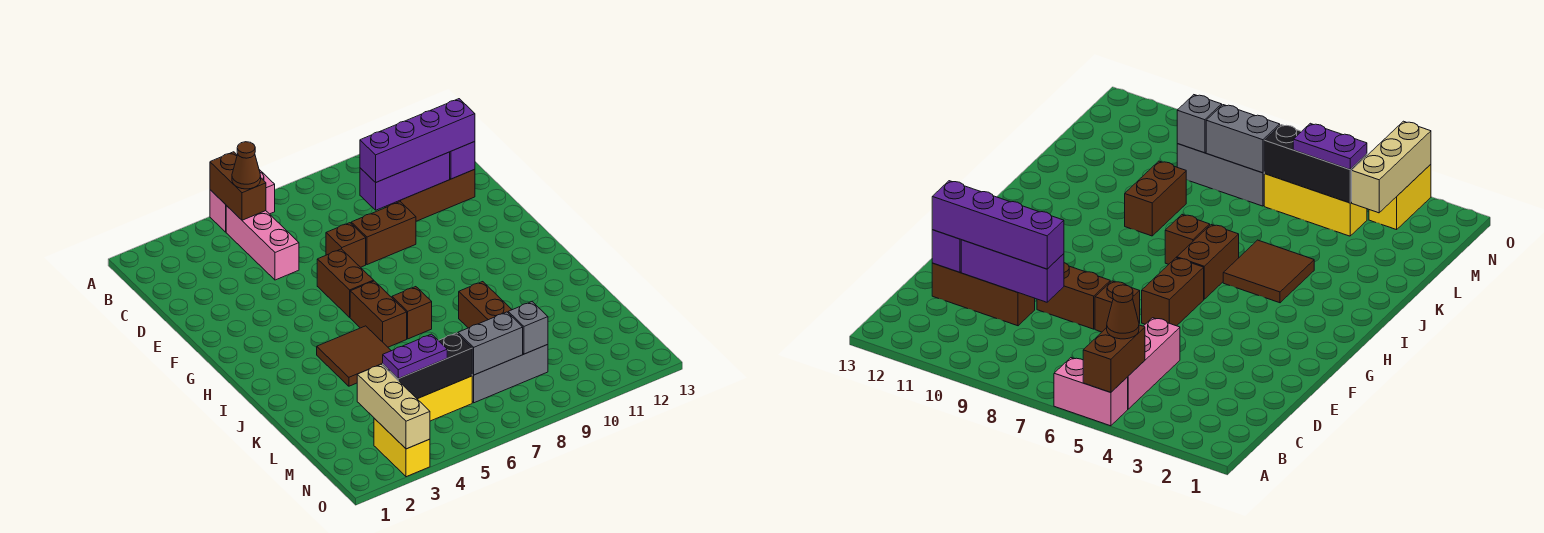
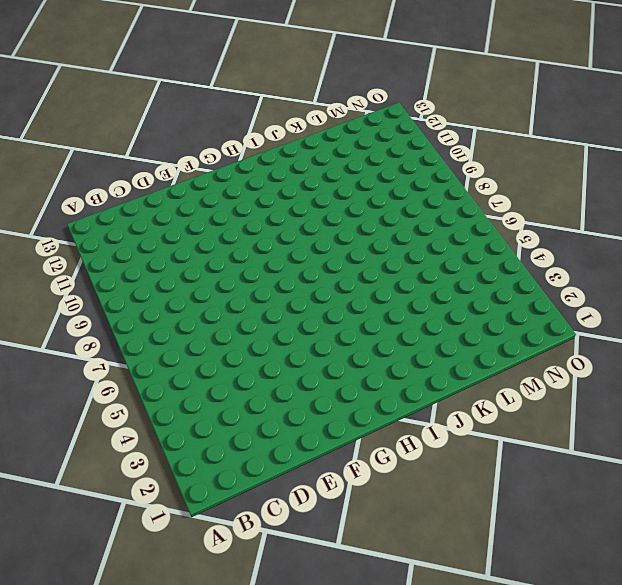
none -> pink 1x2 brick [210,170,275,232]
none -> pink 1x3 brick [226,206,299,280]
none -> brown 1x3 brick [385,169,475,221]

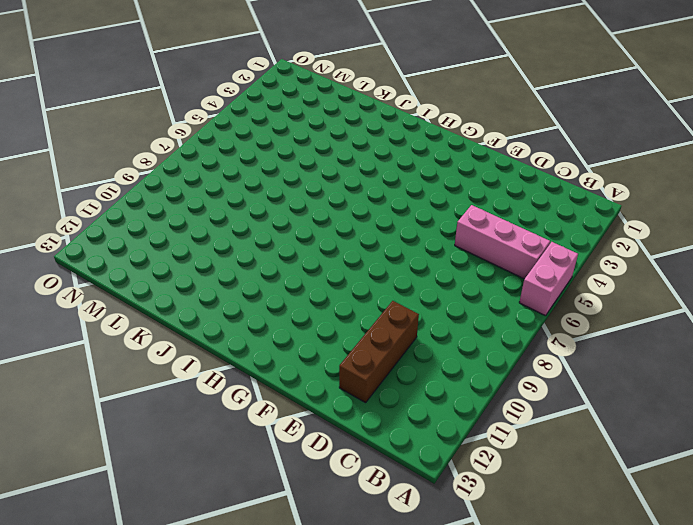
none -> brown 1x1 brick [326,223,366,267]
none -> brown 1x2 brick [351,202,416,265]
none -> brown 1x2 brick [317,249,374,317]

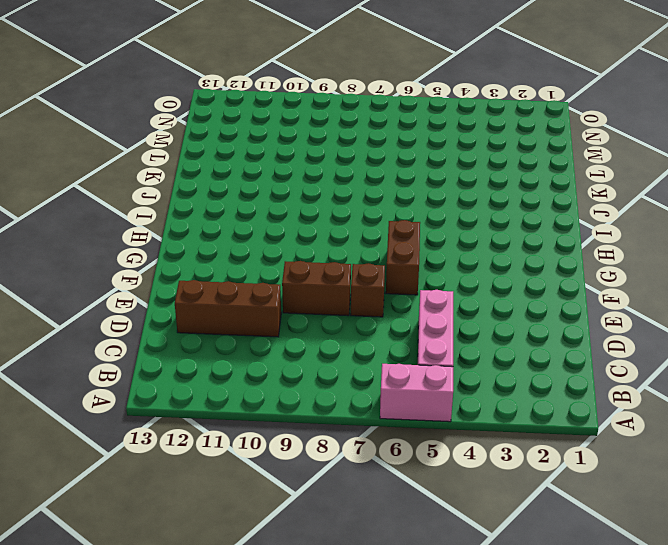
none -> brown 1x2 brick [350,281,407,347]
none -> brown 2x2 tile [317,326,391,386]
none -> brown 1x1 brick [392,287,432,339]

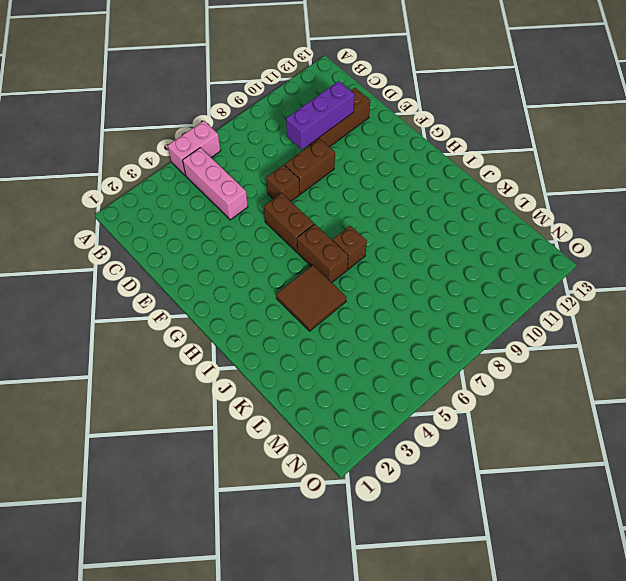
none -> brown 1x2 brick [459,282,512,328]
none -> yellow 1x3 brick [418,376,472,421]
none -> grey 1x3 brick [472,345,548,403]

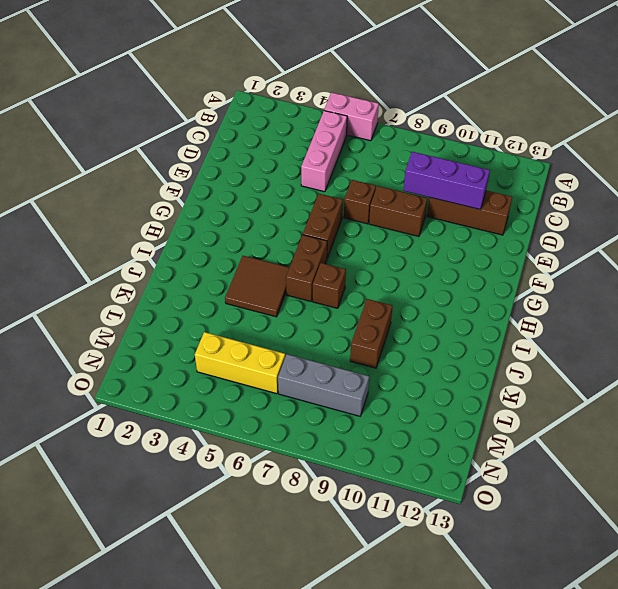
none -> yellow 1x2 brick [374,418,430,477]
none -> brown 1x2 brick [210,152,266,220]
none -> purple 1x1 brick [450,142,475,179]

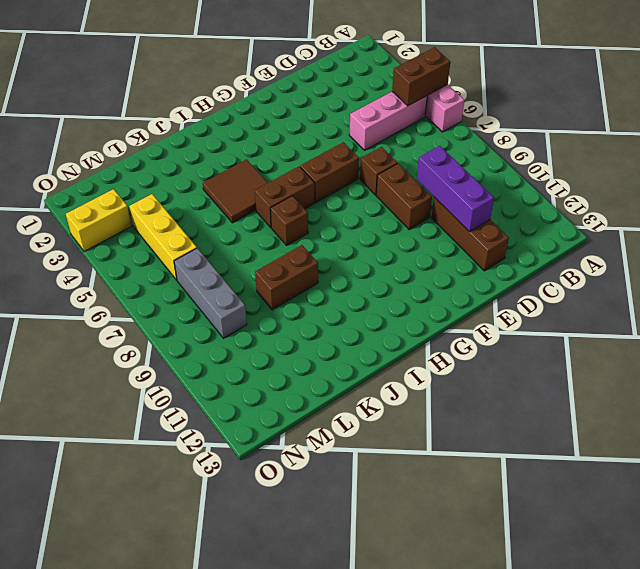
none -> purple 1x1 brick [450,142,475,179]
none -> tan 1x3 brick [357,364,430,449]
none -> black 1x3 brick [383,333,472,399]

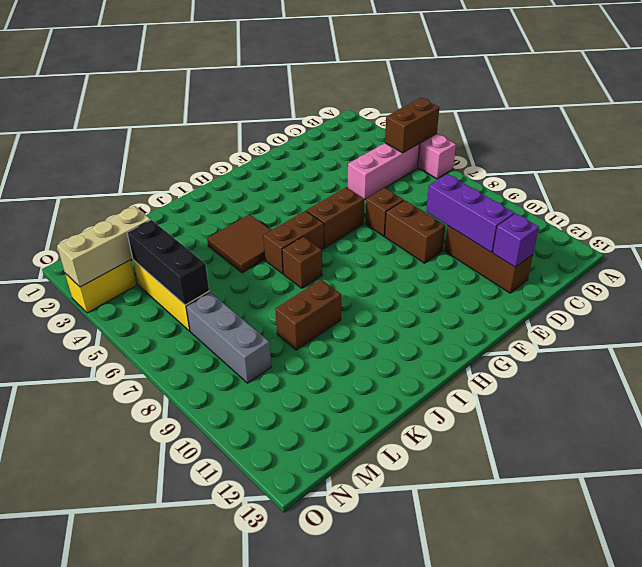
none -> grey 1x2 brick [458,312,523,375]
none -> grey 1x1 brick [508,302,548,354]
none -> brown 1x1 cone [232,142,261,189]

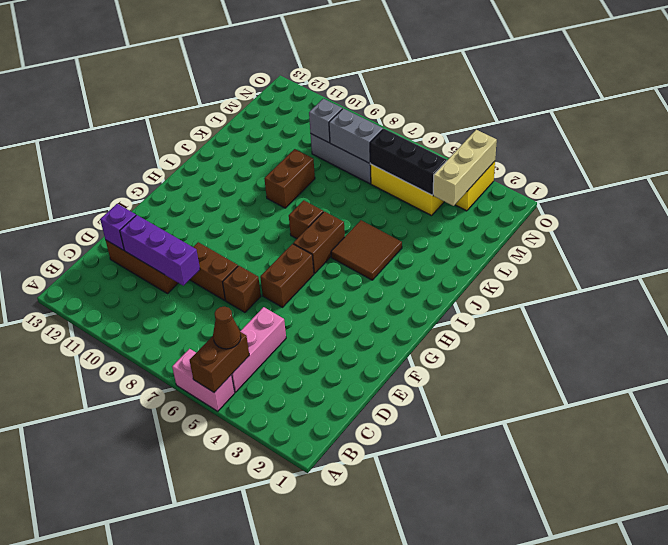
none -> purple 1x4 brick [360,99,475,183]
none -> purple 1x2 plate [383,334,447,379]

